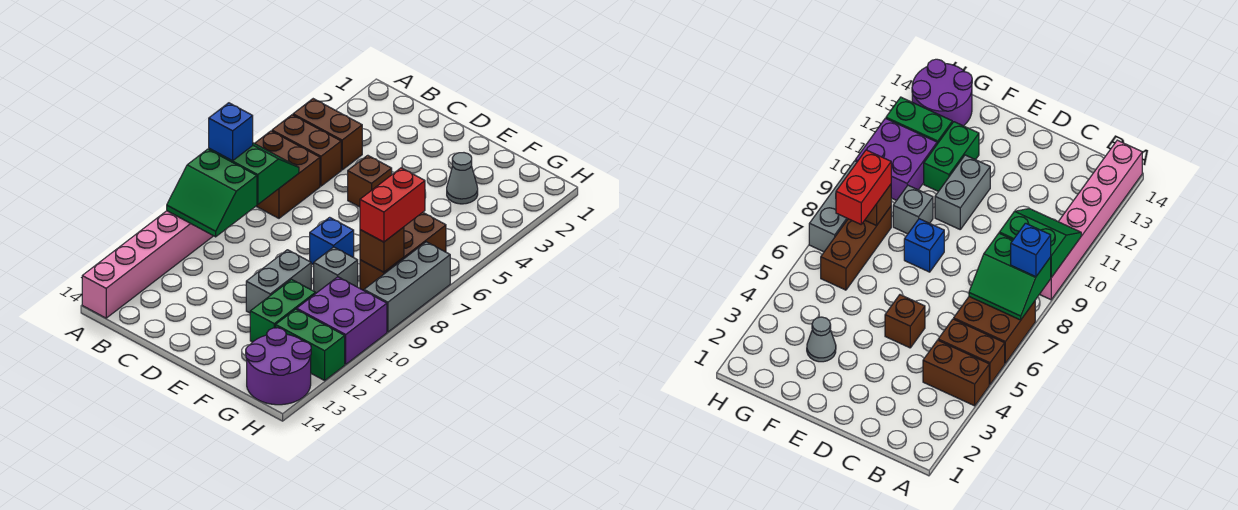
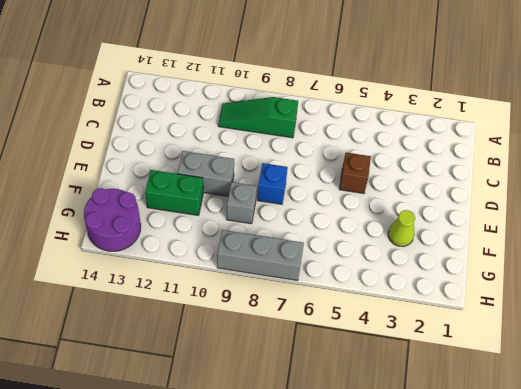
green 1x3 slope [218,97,298,138] -> none
lime 1x1 cone [388,210,415,247] -> grey 1x1 cone [447,153,478,204]
none -> brown 1x2 brick [293,99,362,170]
none -> brown 1x2 brick [272,115,341,186]
none -> brown 2x2 brick [255,131,320,218]

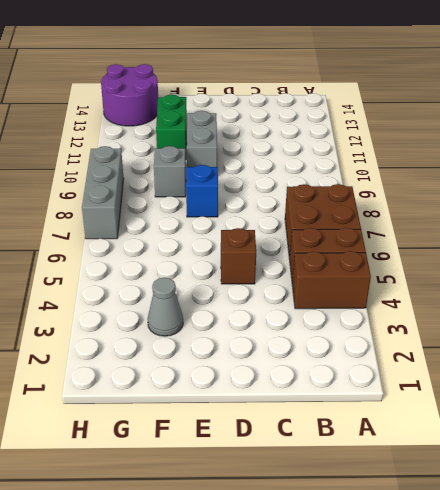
none -> pink 1x6 brick [82,211,213,318]
none -> brown 1x3 brick [360,212,446,290]
none -> purple 2x2 brick [297,277,387,364]

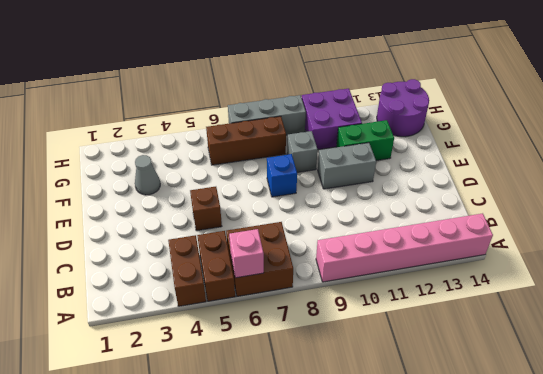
pink 1x1 brick [229,229,264,278] -> none
none -> green 1x2 brick [276,309,345,380]
none -> green 2x2 slope [209,143,299,204]
none -> green 2x2 slope [167,149,257,237]

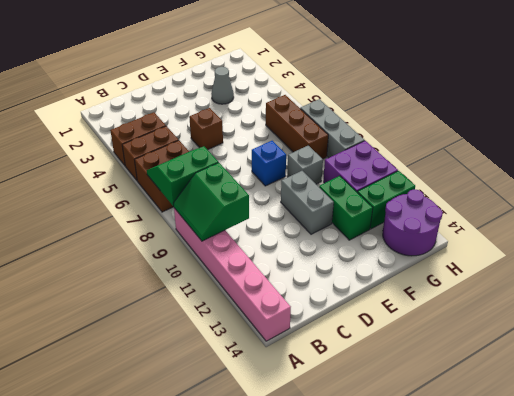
green 2x2 slope [173,163,249,241] -> green 2x2 slope turned to [167,149,257,237]
none -> brown 1x1 brick [360,227,404,272]
none -> blue 1x1 brick [209,103,253,161]
none -> red 1x2 brick [360,168,425,242]

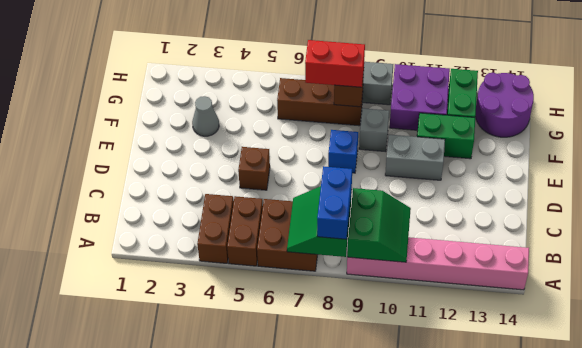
blue 1x2 brick [317,166,352,239] -> blue 1x1 brick [209,103,253,161]

